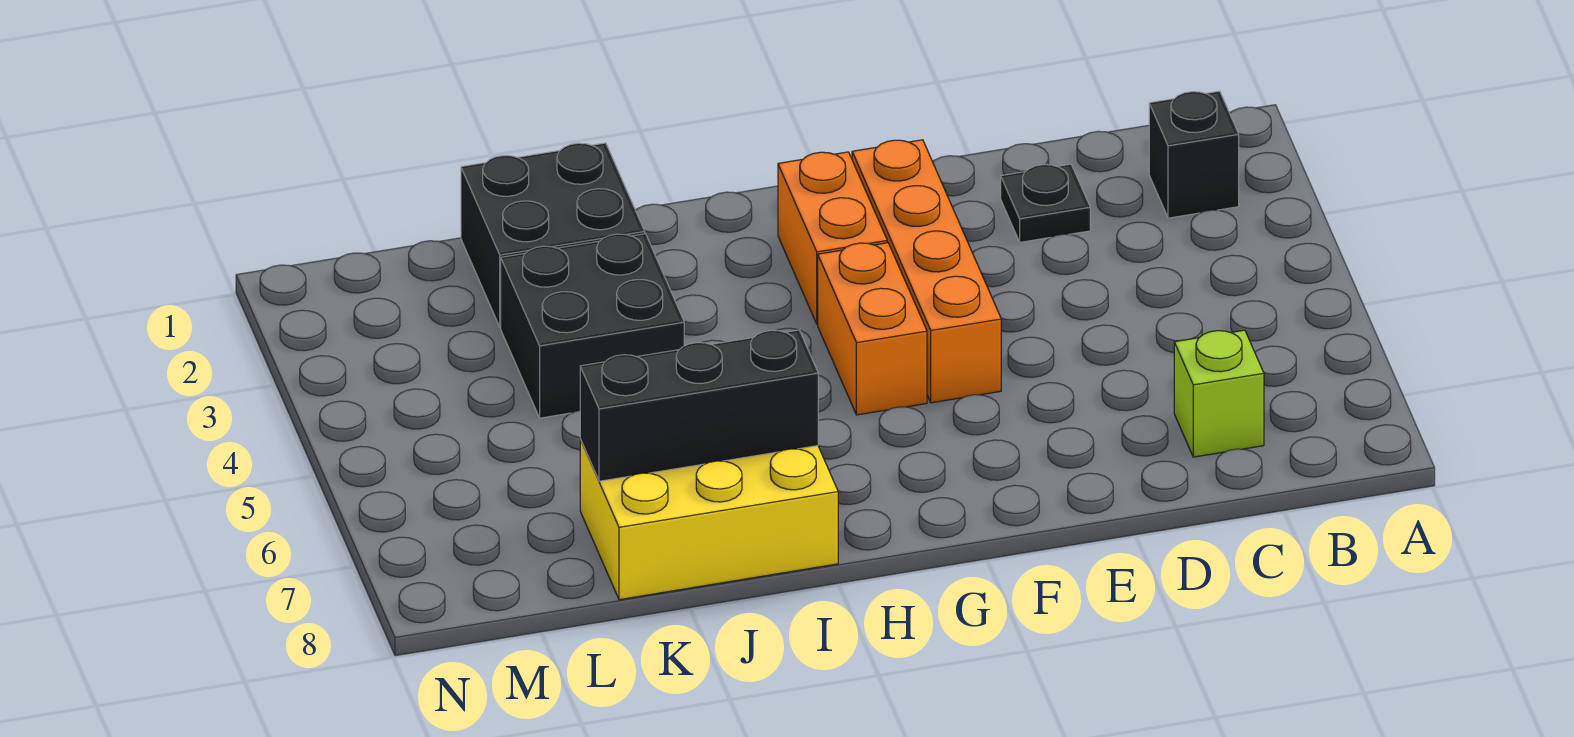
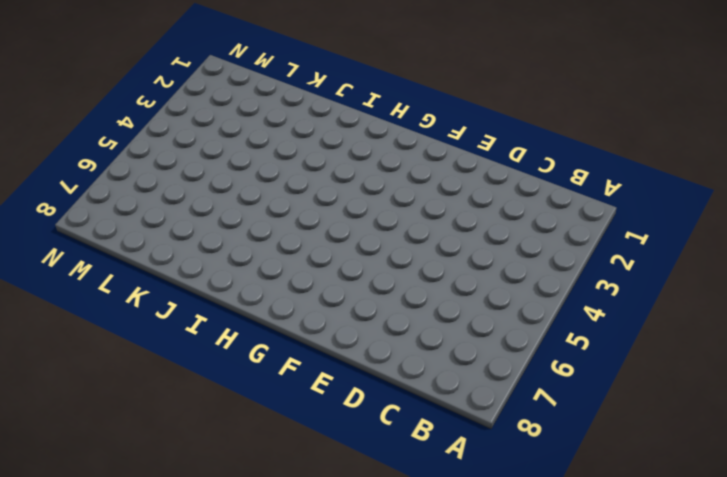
none -> black 1x1 brick [1149,91,1239,218]
none -> lime 1x1 brick [1174,330,1264,457]

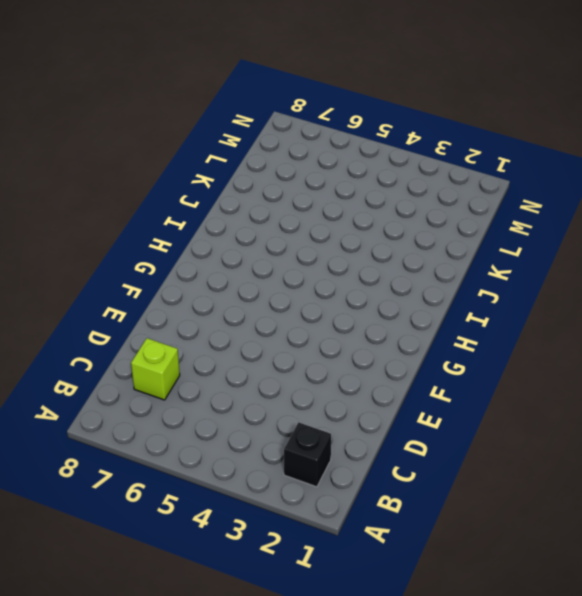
none -> black 1x1 plate [1001,164,1090,242]
none -> orange 1x4 brick [852,140,1001,403]

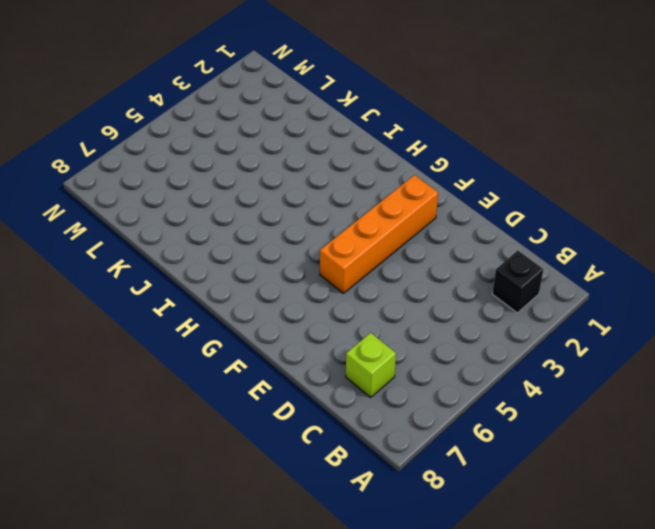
none -> black 1x1 plate [1001,164,1090,242]
none -> orange 1x2 brick [778,152,887,324]

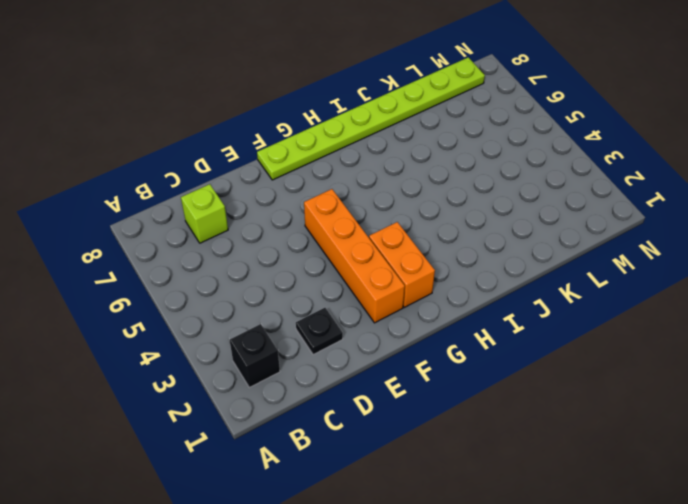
lime 1x8 plate [257,57,485,180] -> yellow 2x3 brick [580,439,838,600]
none -> orange 1x2 brick [818,243,927,415]
none -> black 2x2 brick [461,143,645,327]

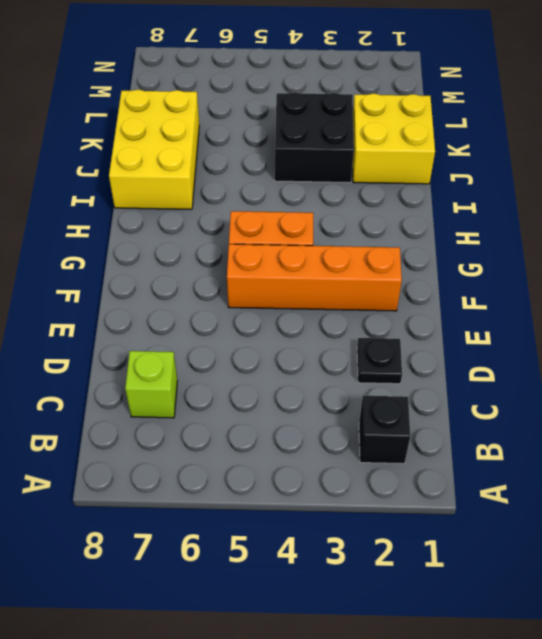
yellow 2x2 brick [353,94,435,184] -> black 2x2 brick [461,143,645,327]
none -> orange 1x2 brick [778,152,887,324]
none -> black 1x3 brick [580,330,818,481]

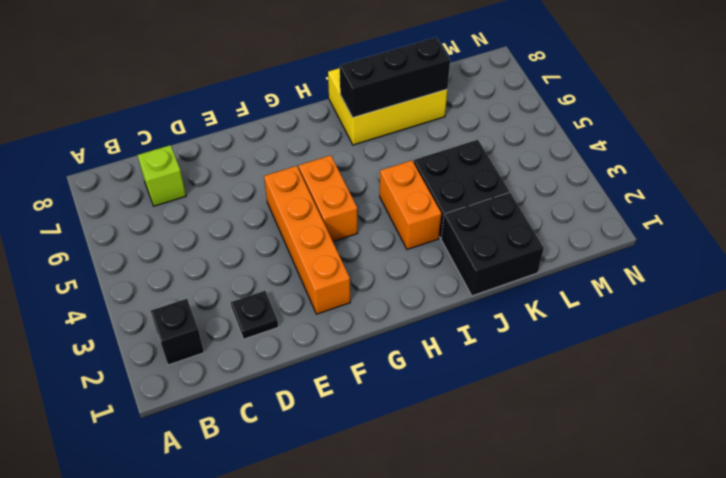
orange 1x2 brick [380,160,441,250] -> orange 1x2 brick moved to [778,152,887,324]

